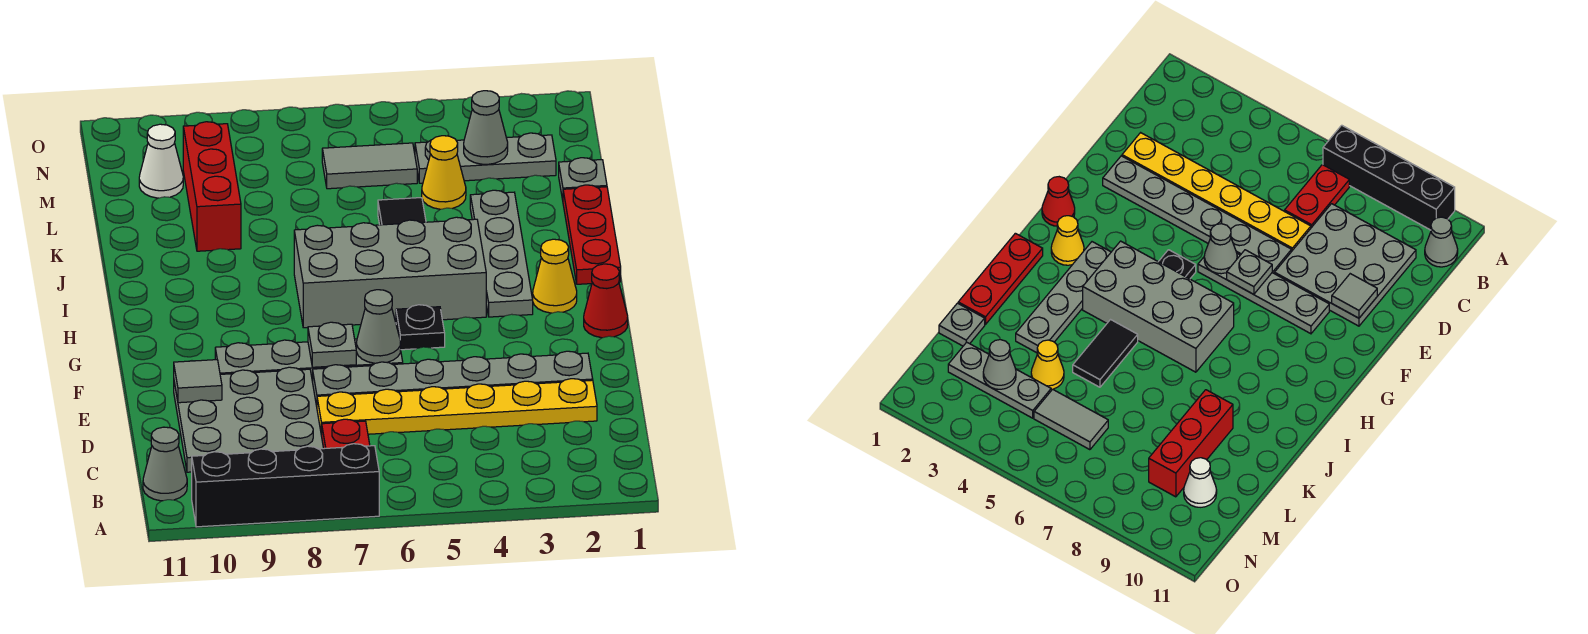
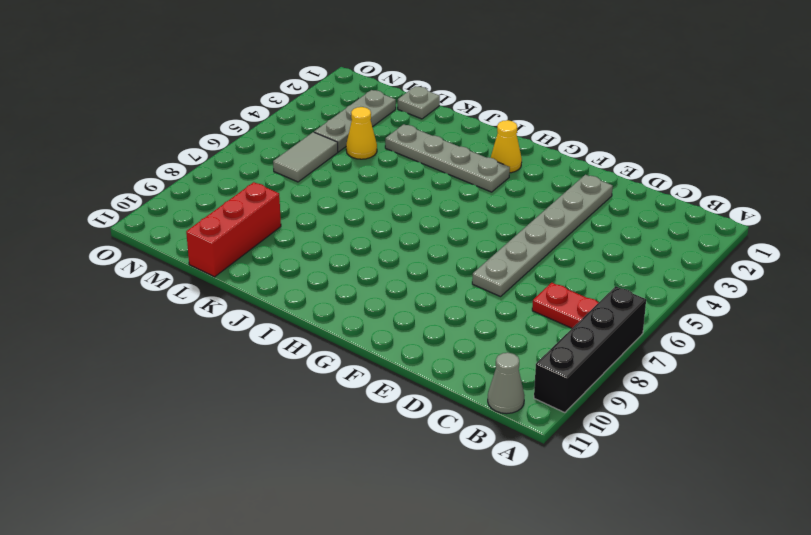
red 1x3 brick [186,182,281,277] -> red 1x3 brick turned to [183,122,241,251]
none -> grey 3x3 plate [174,367,324,472]
none -> yellow 1x6 plate [317,379,597,436]
none -> grey 1x4 plate [215,339,403,382]

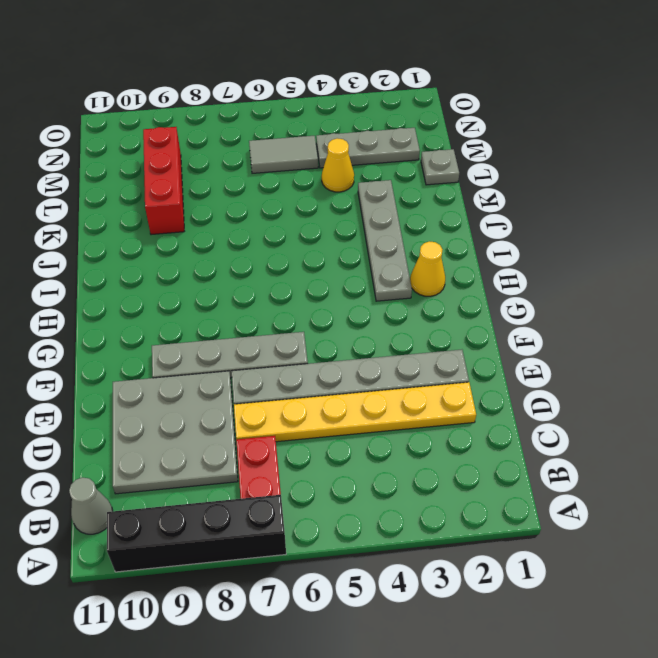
none -> red 1x1 cone [584,264,628,338]
none -> black 1x1 plate [396,305,445,350]
none -> grey 2x4 brick [294,217,486,328]

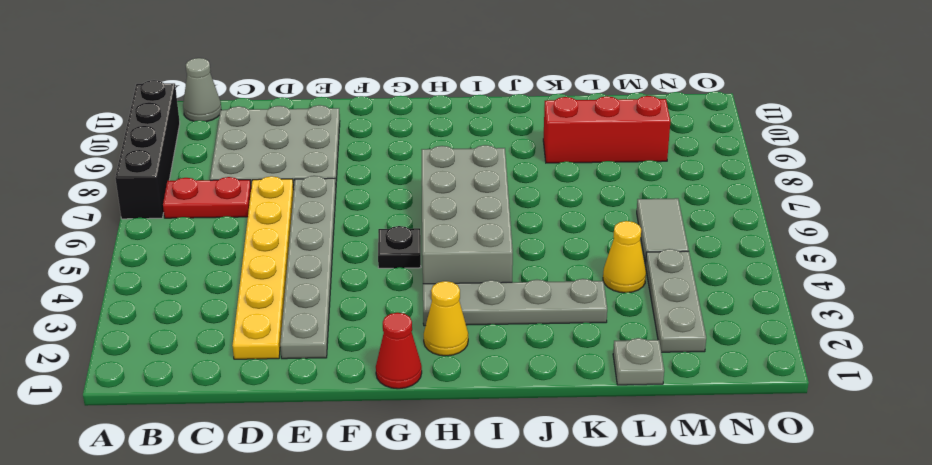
none -> grey 1x4 plate [215,339,403,382]
none -> red 1x3 plate [563,185,621,284]
none -> black 1x2 tile [378,198,426,225]

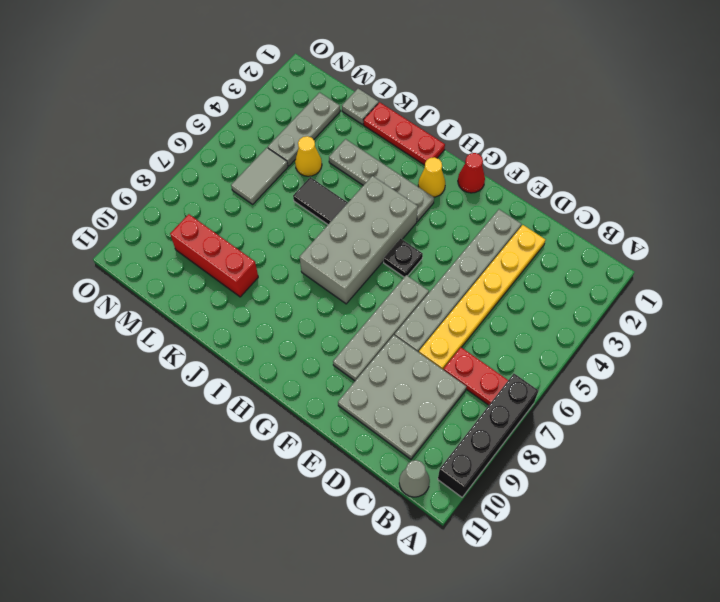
none -> white 1x1 cone [139,124,183,198]
none -> grey 1x1 tile [174,360,222,403]
none -> grey 1x1 cone [356,290,401,363]

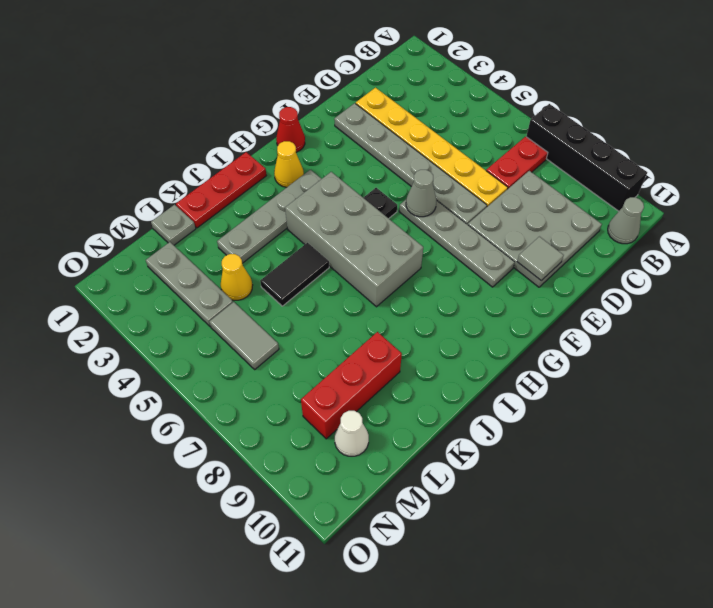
none -> grey 1x1 plate [308,322,356,367]
none -> grey 1x1 cone [464,91,508,164]

